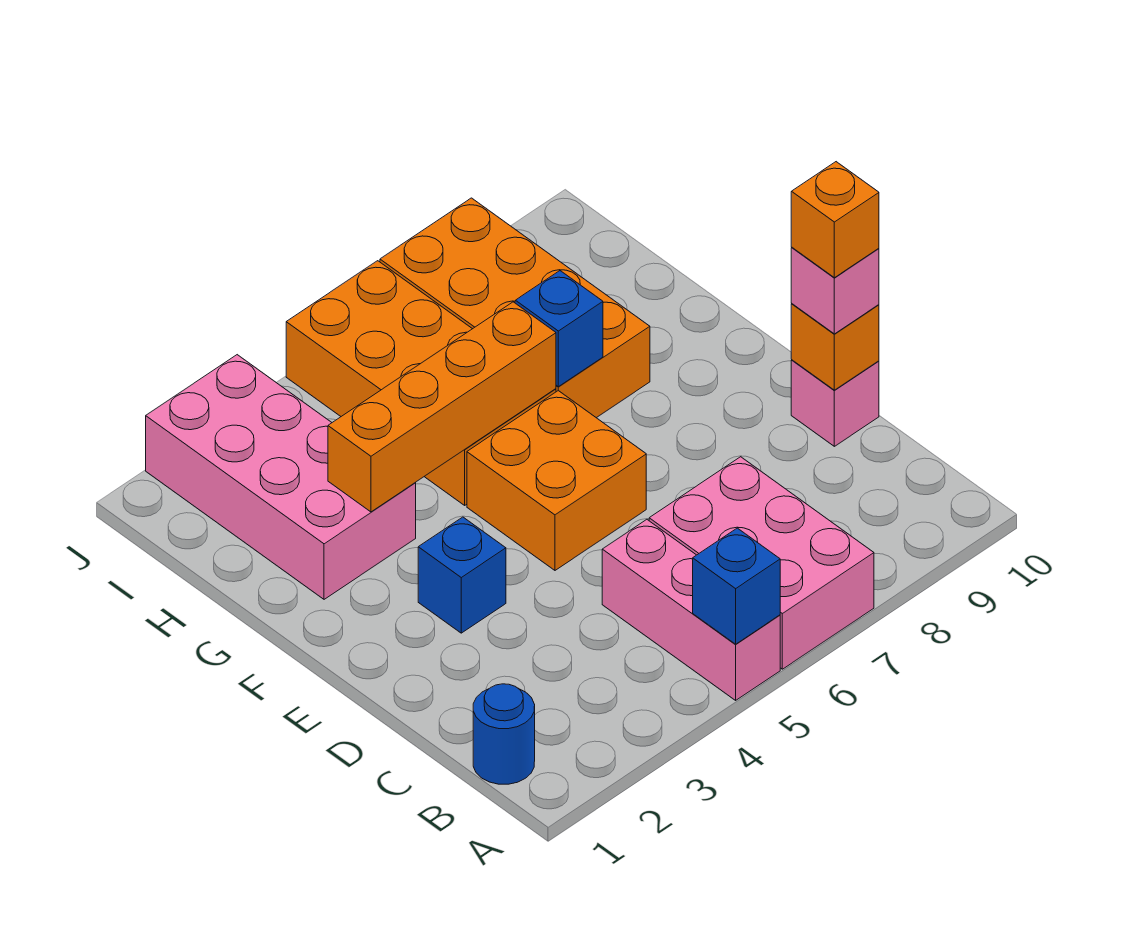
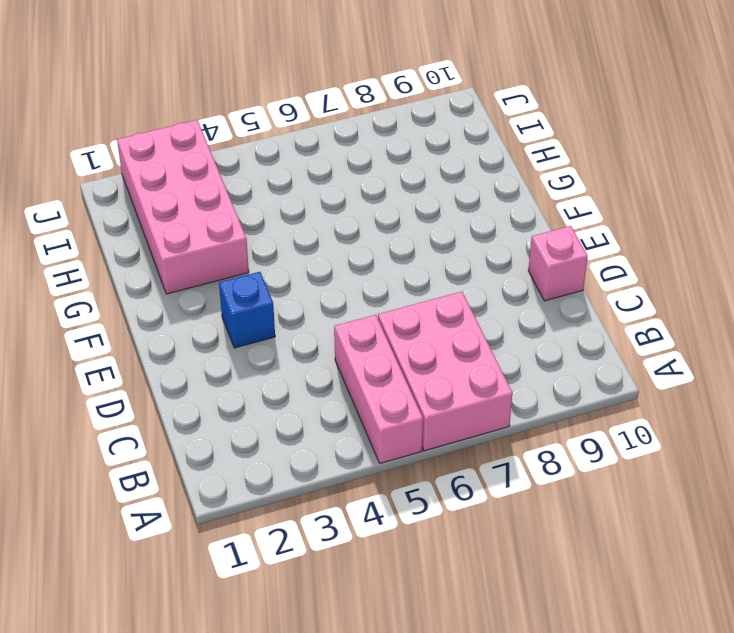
none -> blue 1x1 round brick [473,684,535,784]
none -> orange 2x2 brick [467,391,646,570]
none -> orange 2x4 brick [286,261,556,505]

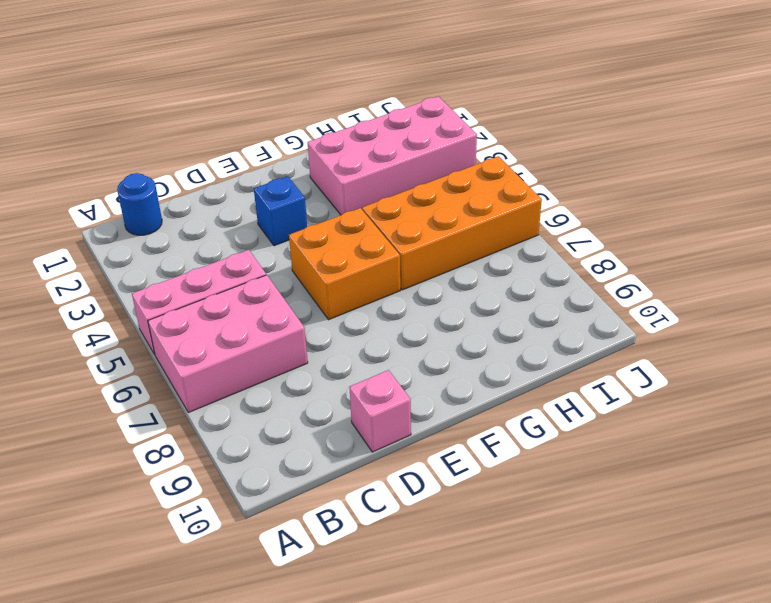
none -> orange 2x4 brick [380,198,650,418]
none -> blue 1x1 brick [693,528,780,644]
none -> orange 1x1 brick [791,304,879,390]

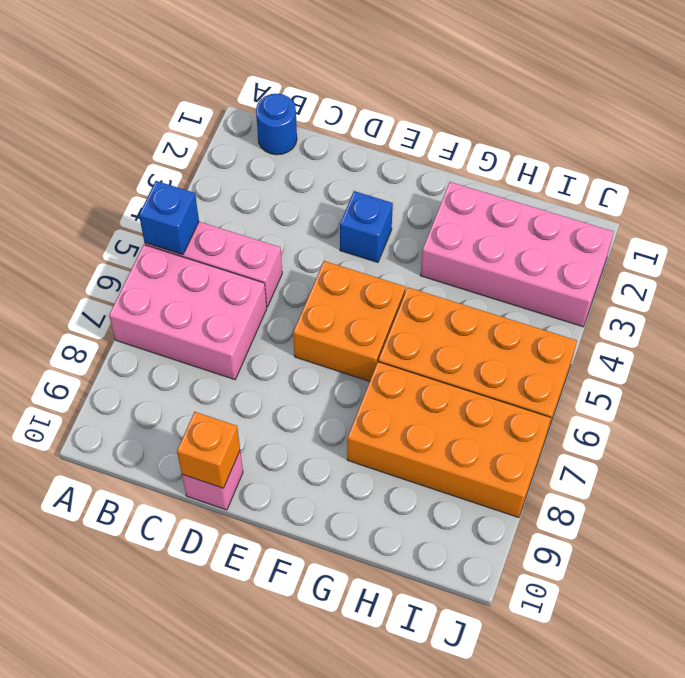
none -> orange 1x4 brick [328,302,556,512]
none -> blue 1x1 brick [515,271,603,387]
none -> pink 1x1 brick [791,248,879,334]

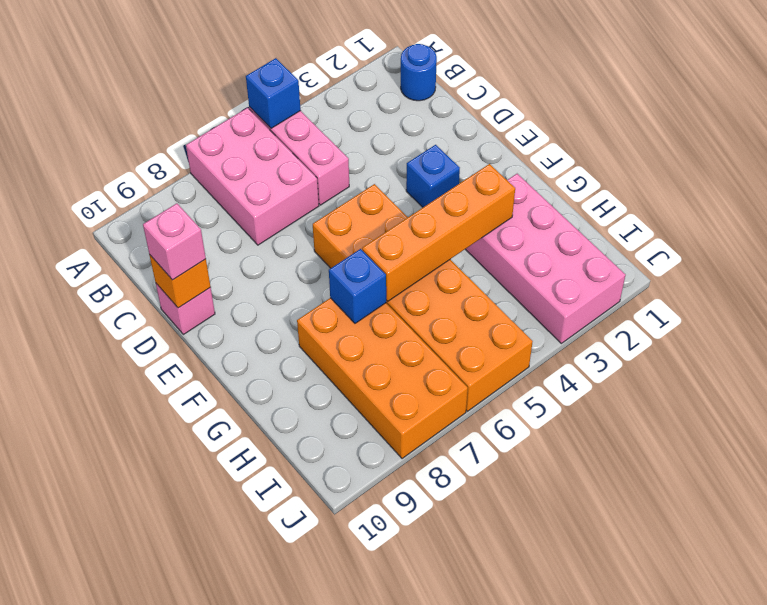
none -> orange 1x1 brick [791,162,879,278]

